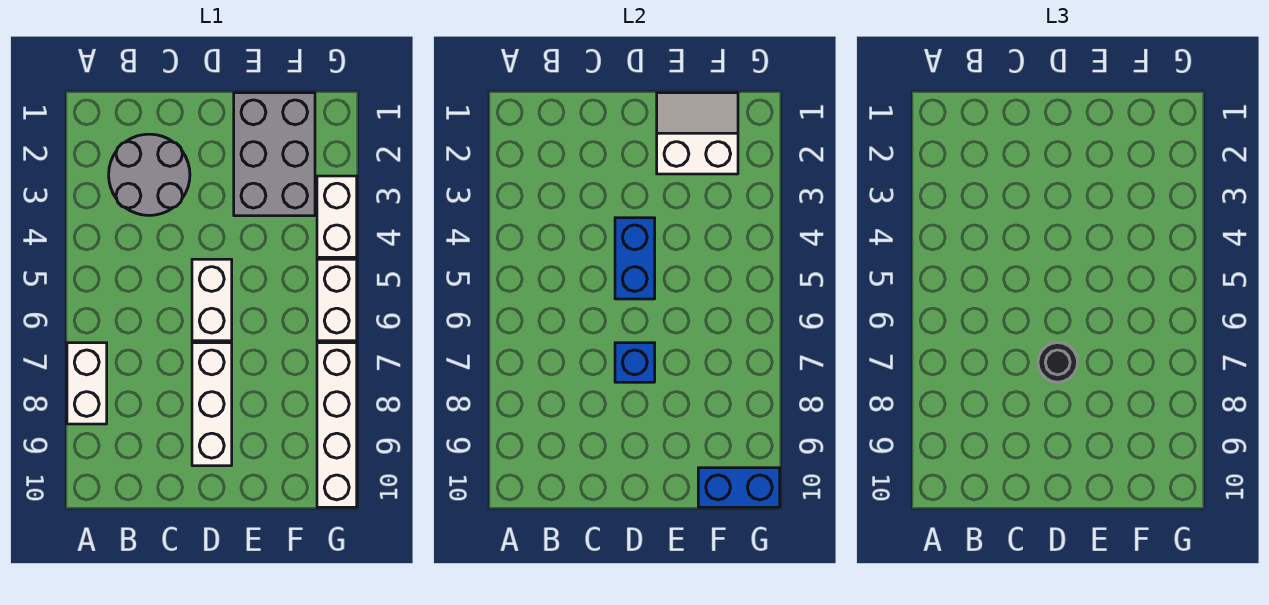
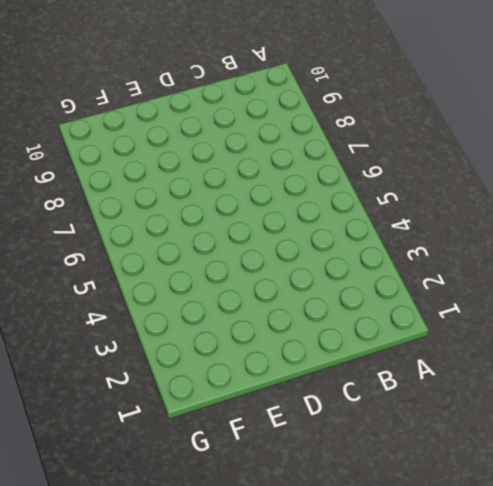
none -> white 1x2 brick [67,343,107,424]
none -> grey 2x2 round brick [109,134,190,216]
none -> white 1x2 brick [192,259,232,341]

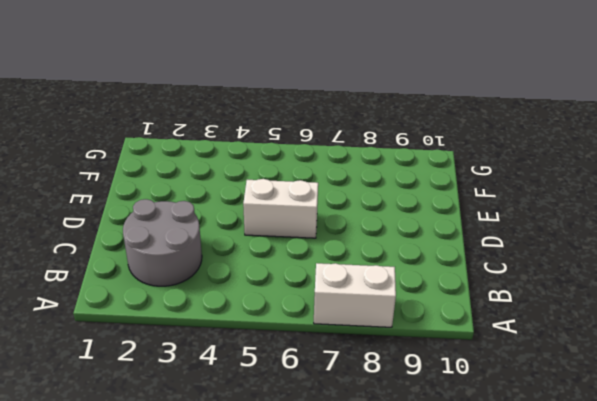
none -> white 1x3 brick [192,343,232,466]
none -> grey 2x3 brick [234,93,315,216]
none -> white 1x2 brick [317,176,357,257]

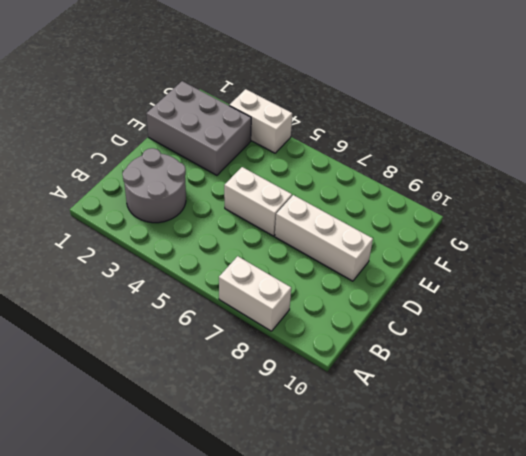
none -> white 1x2 brick [317,259,357,341]
none -> white 1x4 brick [317,343,357,507]
none -> blue 1x2 brick [615,218,655,299]

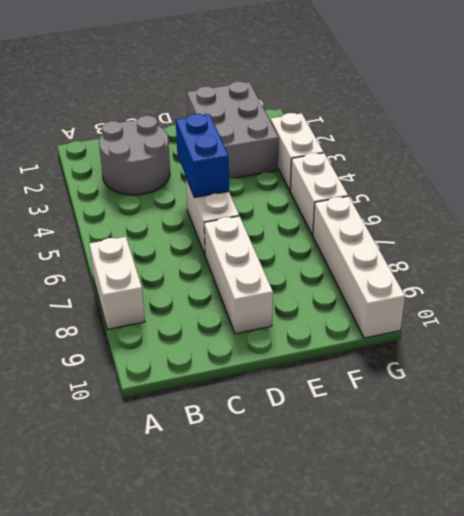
none -> blue 1x1 brick [615,343,655,382]
none -> white 2x2 slope [657,93,738,174]
none -> blue 1x2 brick [698,468,780,507]

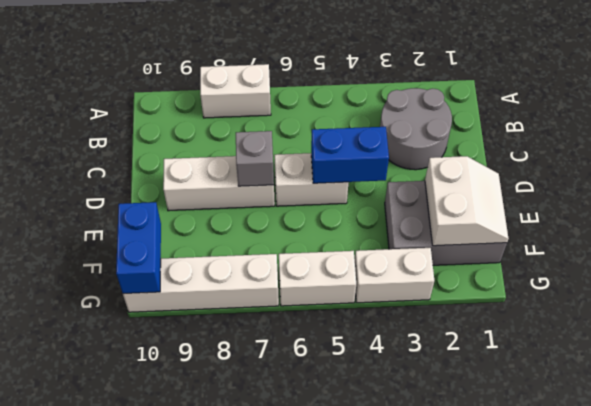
grey 1x1 brick [236,131,274,186] -> blue 1x1 brick [615,343,655,382]
none -> black 1x1 round brick [1038,343,1078,382]

